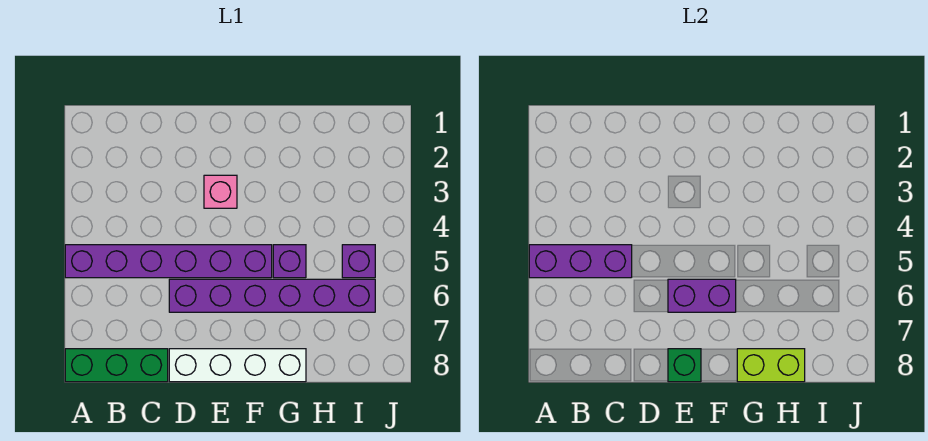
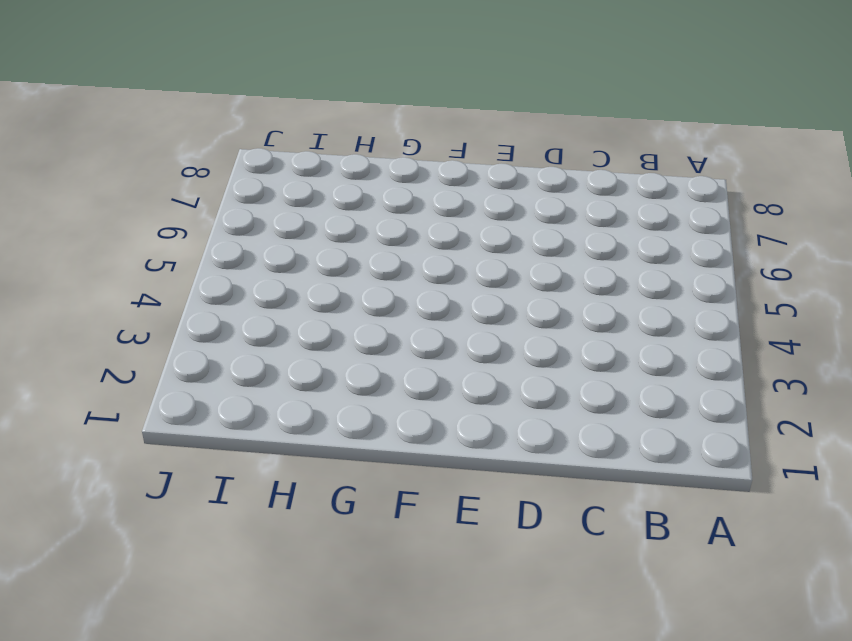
none -> purple 1x6 brick [65,245,272,278]
none -> green 1x3 brick [65,349,168,382]

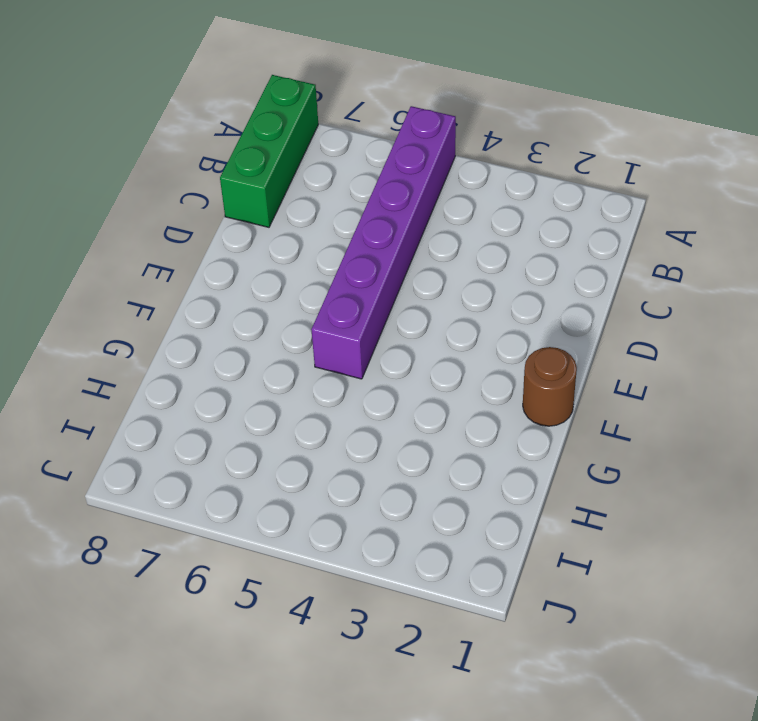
brown 1x1 round brick [523,347,577,426] -> none
none -> purple 1x6 brick [169,279,375,312]
none -> white 1x4 brick [169,349,306,382]

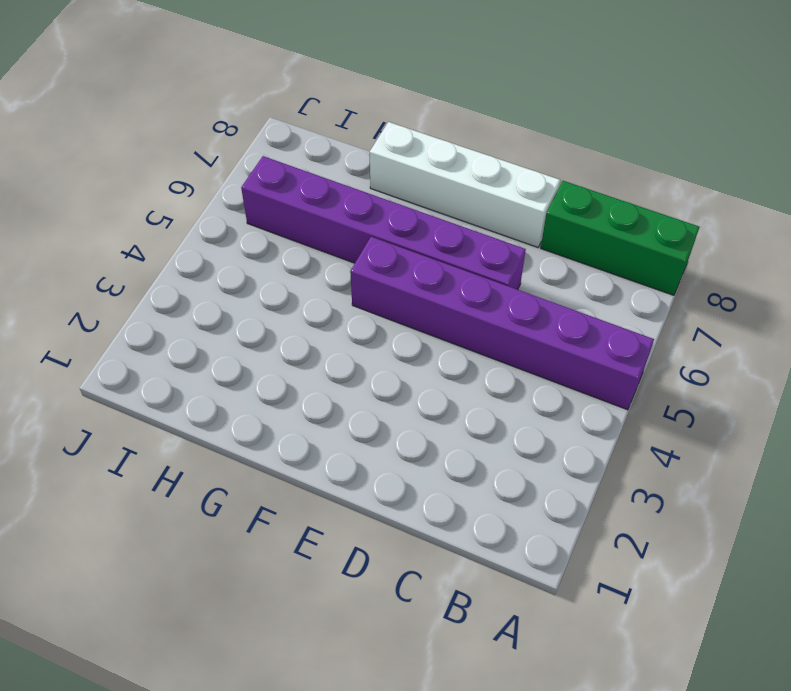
none -> pink 1x1 brick [204,175,237,208]
none -> purple 1x1 brick [273,245,306,278]

